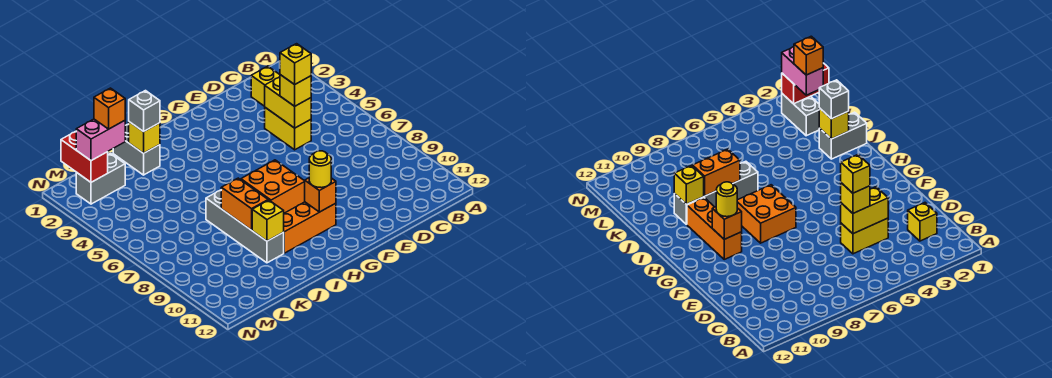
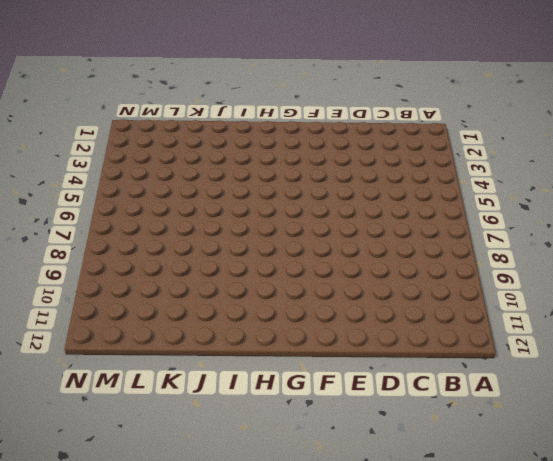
none -> yellow 1x1 brick [251,66,280,106]
none -> yellow 1x2 brick [265,108,311,150]
none -> orange 2x2 brick [241,160,305,213]

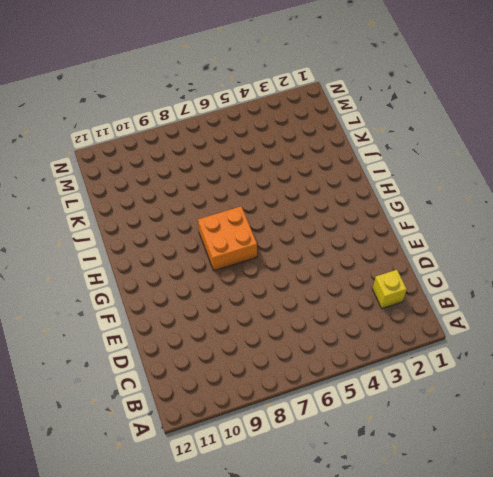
none -> yellow 1x2 brick [265,108,311,150]
none -> orange 1x3 brick [283,202,336,253]
none -> grey 1x2 brick [113,124,160,175]

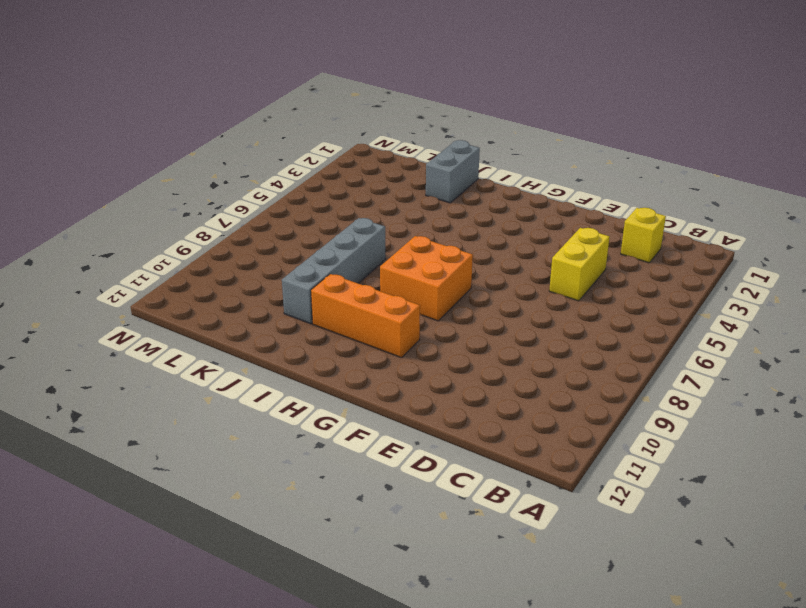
none -> grey 1x2 brick [76,154,125,204]
none -> yellow 1x2 brick [265,77,311,128]
none -> orange 1x1 brick [305,178,336,212]

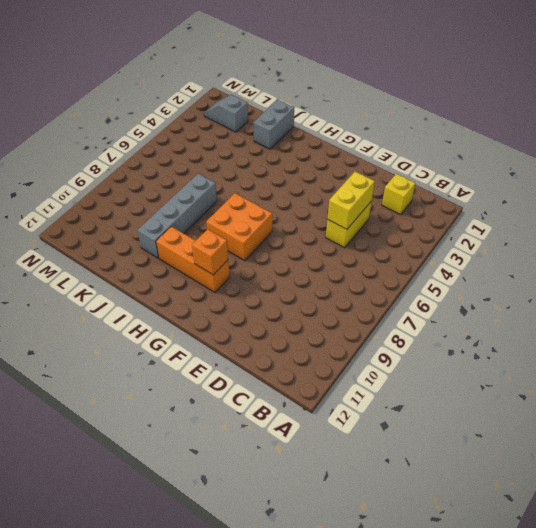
grey 1x2 slope [204,95,248,132] -> grey 1x2 brick [76,154,125,204]
none -> yellow 1x1 brick [129,122,160,153]
none -> orange 1x2 brick [221,178,268,230]
none -> yellow 1x1 brick [252,200,284,241]

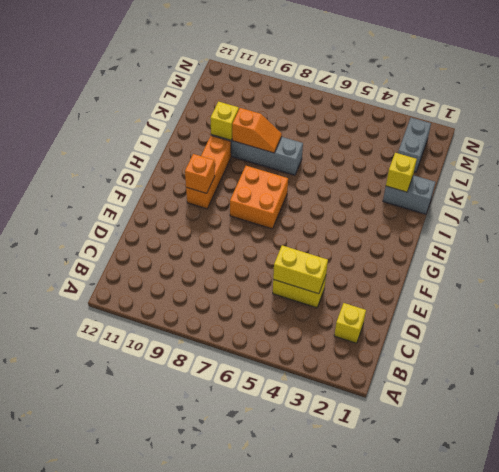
orange 1x2 slope [232,108,282,153] -> orange 1x2 brick [221,178,268,230]
none -> red 1x2 brick [61,131,108,182]
none -> yellow 1x1 brick [280,75,311,106]
none -> yellow 1x1 round brick [309,151,331,188]

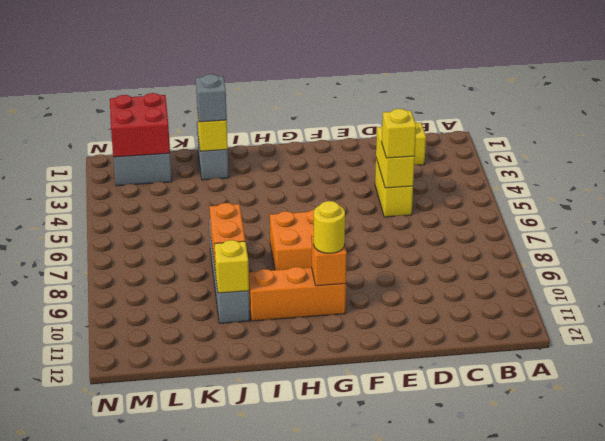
red 2x2 brick [110,93,170,157] -> red 1x2 brick [61,131,108,182]
none -> pink 1x2 brick [76,119,125,161]
none -> yellow 1x1 brick [280,44,311,85]
none -> orange 1x1 brick [94,88,125,129]

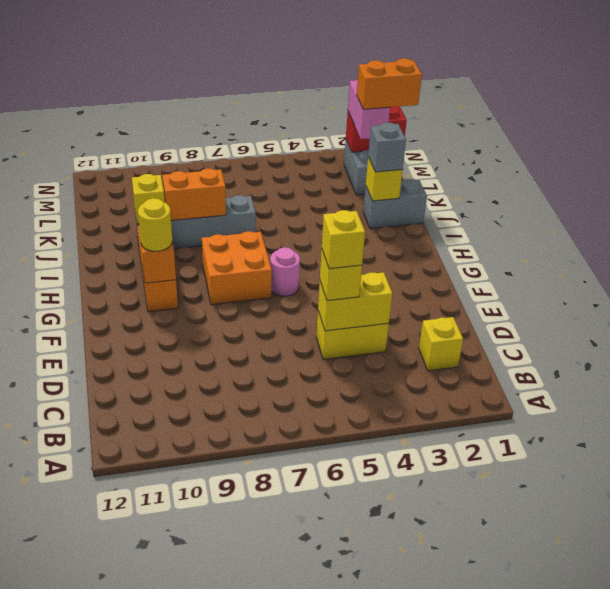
pink 1x1 round brick [270,247,300,296] -> none
orange 1x2 brick [357,58,422,109] -> orange 1x1 brick [94,88,125,129]

